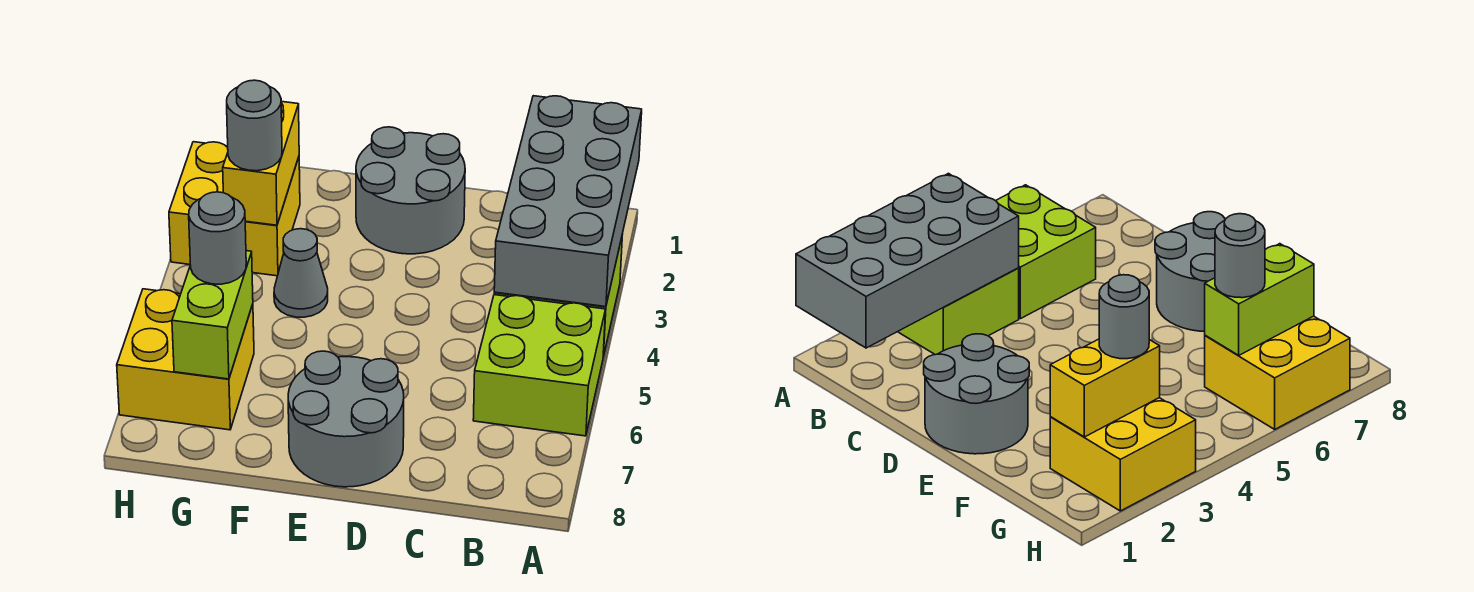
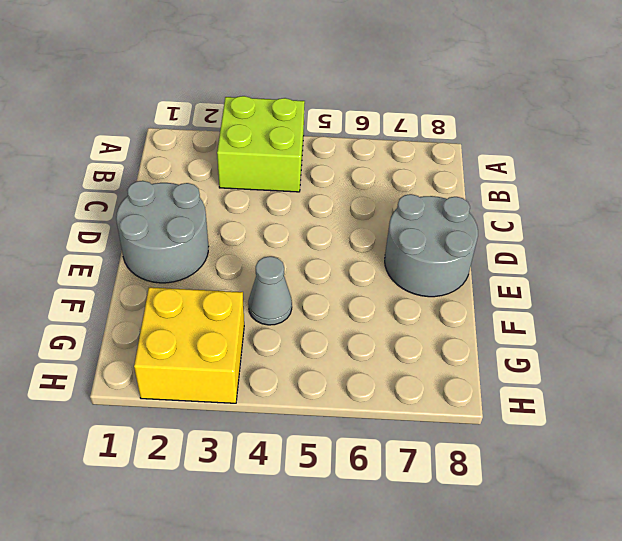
none -> lime 2x2 brick [473,295,606,436]
none -> yellow 2x2 brick [117,289,254,430]
none -> grey 2x4 brick [494,96,642,307]

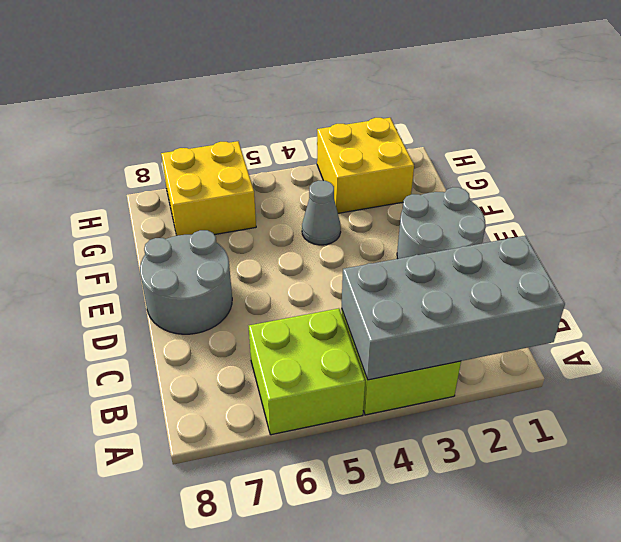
none -> yellow 1x2 brick [223,101,299,225]
none -> lime 1x2 brick [172,251,253,379]
none -> grey 1x1 round brick [227,80,282,171]

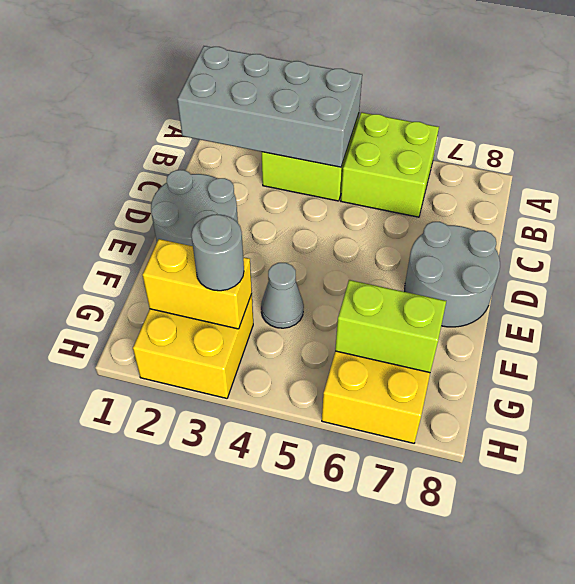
none -> grey 1x1 round brick [189,192,246,284]

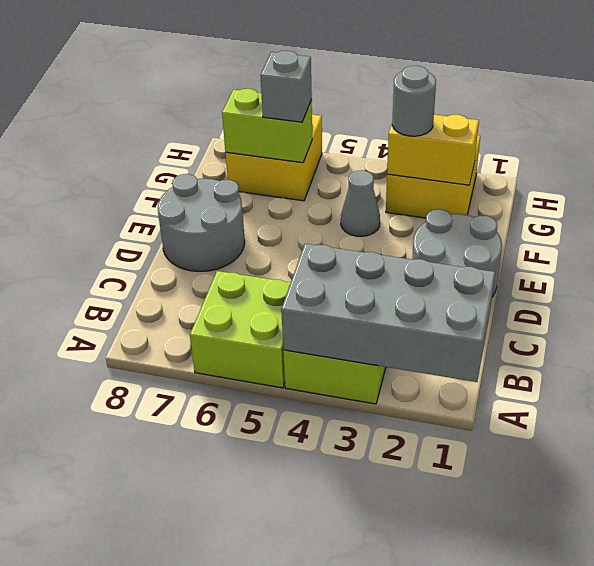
grey 1x1 brick [260,51,312,122] -> grey 1x1 round brick [189,192,246,284]

